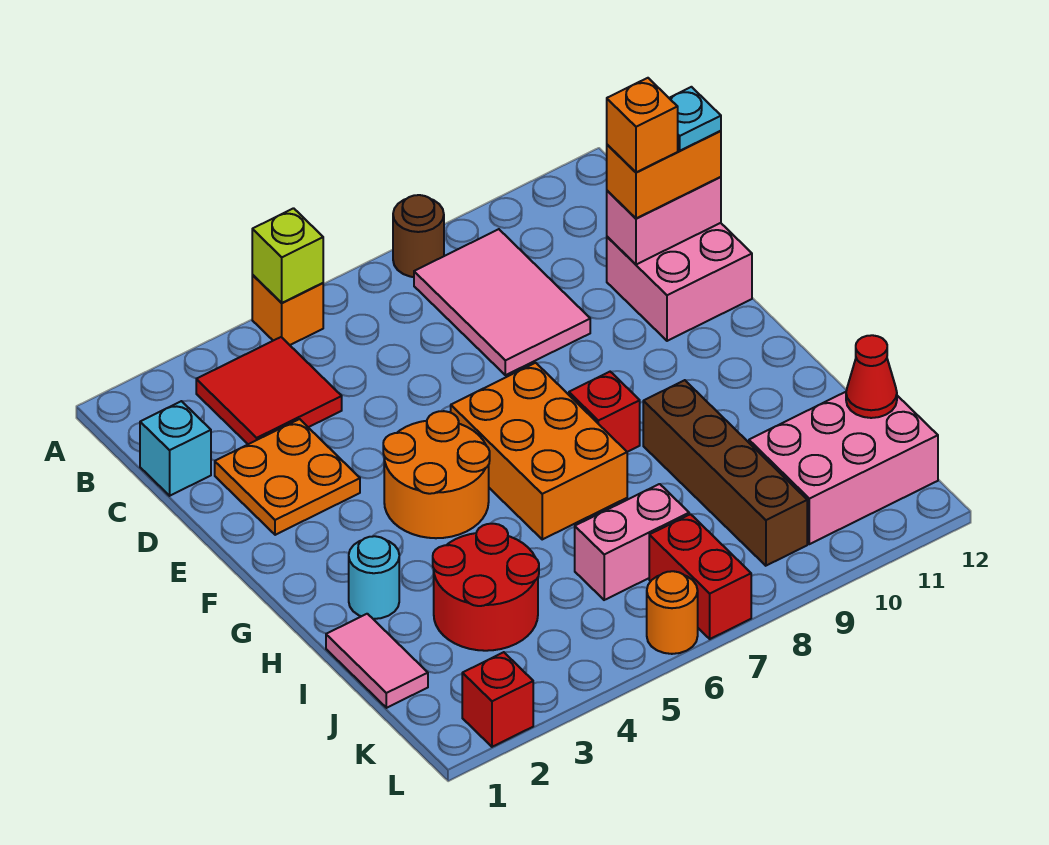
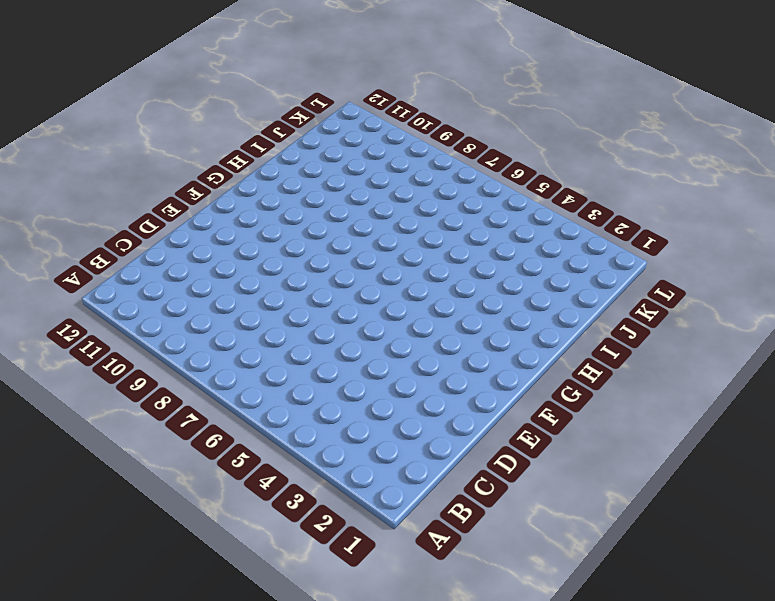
none -> orange 1x1 brick [252,275,323,345]
none -> brown 1x1 round brick [393,195,444,277]
none -> red 2x2 tile [196,337,342,444]

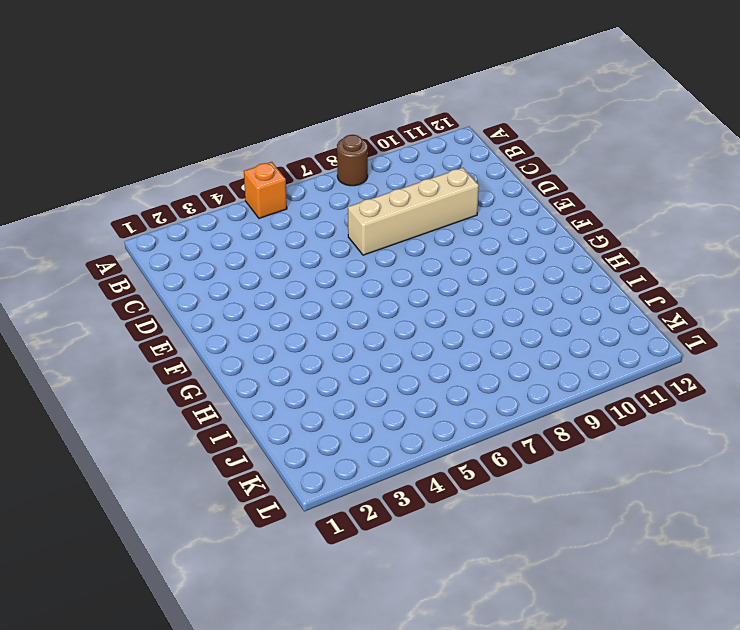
tan 1x4 brick [348,168,479,255] -> pink 2x3 tile [414,229,590,375]
none -> red 2x2 tile [196,337,342,444]
none -> cyan 1x1 brick [140,401,211,496]
none -> orange 2x2 plate [215,419,360,535]

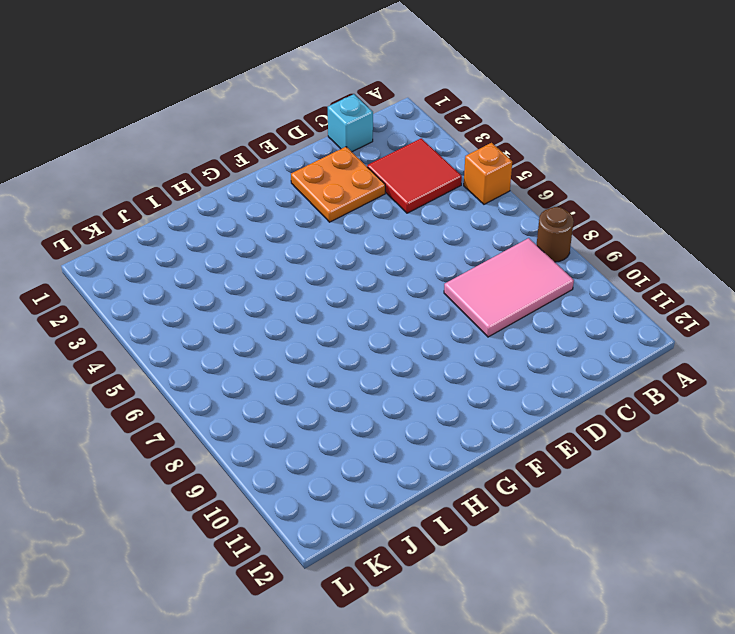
none -> pink 2x2 brick [607,223,752,341]
none -> orange 2x2 round brick [383,411,490,538]
none -> orange 2x3 brick [451,363,627,539]

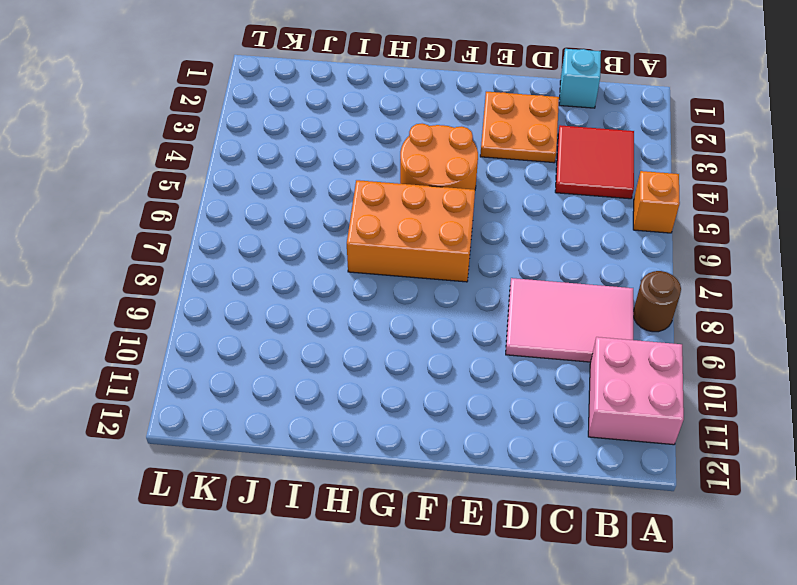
pink 2x2 brick [588,337,684,445] -> pink 2x2 brick moved to [607,223,752,341]
none -> red 1x1 brick [569,372,640,452]
none -> cyan 1x1 round brick [349,536,399,619]
none -> brown 1x4 brick [643,380,807,566]

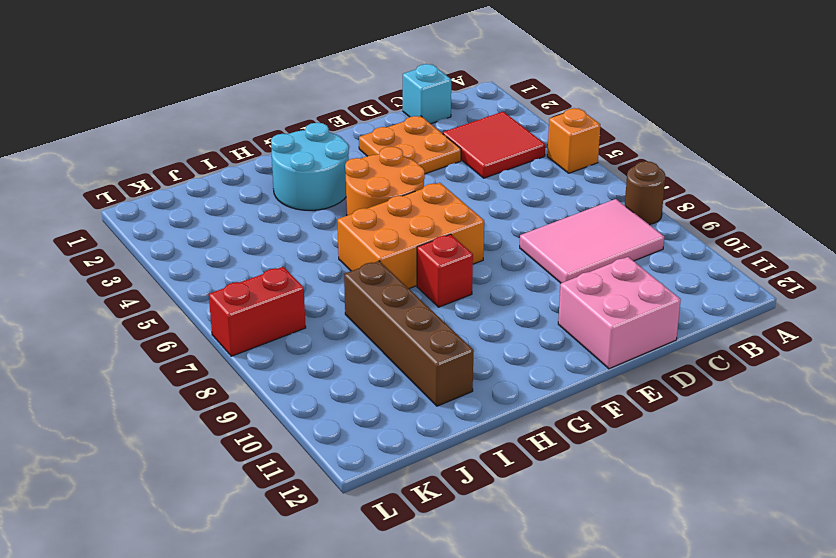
cyan 2x2 round brick [271,123,349,210] -> cyan 1x1 round brick [349,536,399,619]
brown 1x4 brick [344,261,474,406] -> brown 1x4 brick turned to [643,380,807,566]
none -> pink 1x2 tile [326,614,428,708]
none -> red 2x2 round brick [433,524,539,651]
none -> pink 1x2 brick [575,484,689,600]

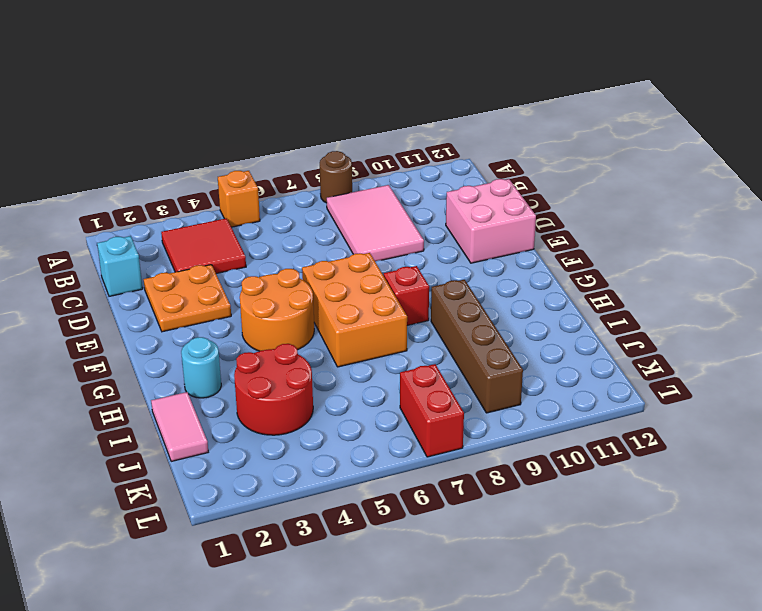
none -> pink 1x2 brick [575,484,689,600]
none -> pink 2x3 brick [749,392,938,544]
none -> red 1x1 brick [462,652,533,747]

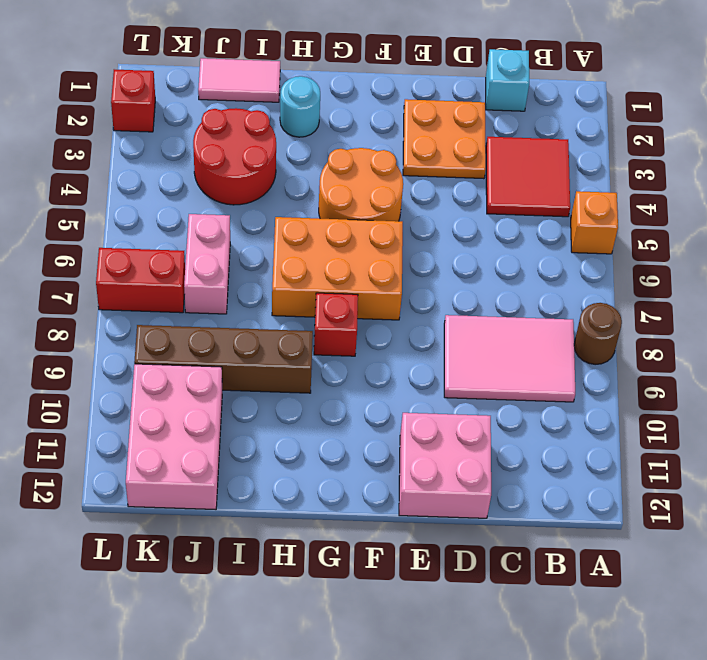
none -> orange 1x1 round brick [647,571,698,654]
none -> lime 1x1 brick [252,208,323,303]
none -> pink 1x2 brick [607,177,721,265]

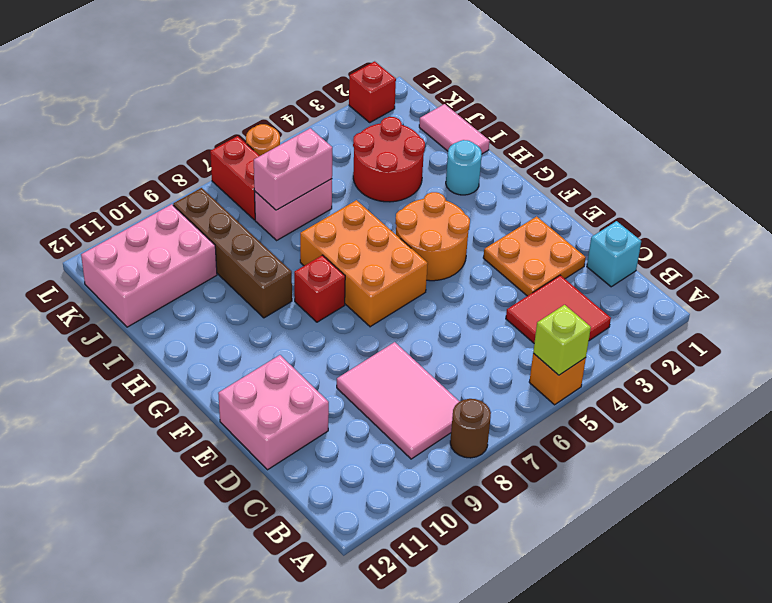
pink 1x2 brick [254,128,332,210] -> pink 1x2 brick moved to [607,177,721,265]
none -> red 1x1 cone [846,335,897,418]
none -> orange 1x2 brick [607,131,721,218]
none -> orange 1x1 brick [607,78,678,173]

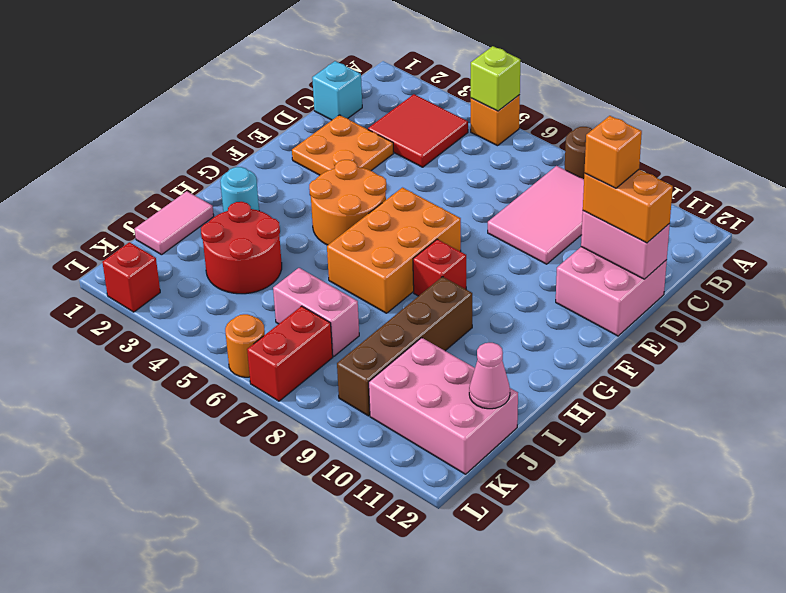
pink 1x1 cone [469,343,510,409] -> red 1x1 cone [846,335,897,418]
none -> cyan 1x1 plate [669,87,721,151]

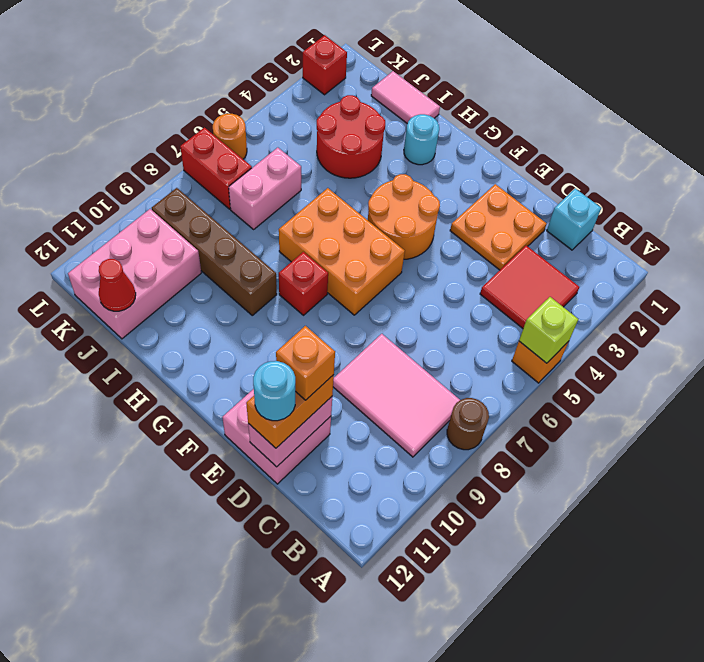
cyan 1x1 round brick [253,361,295,421] -> cyan 1x1 plate [669,87,721,151]

